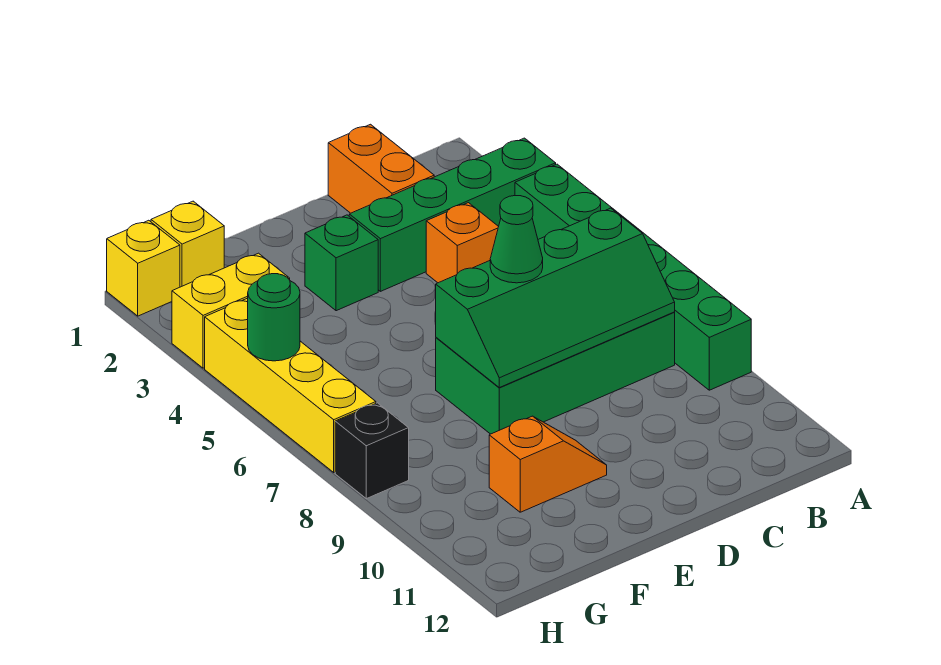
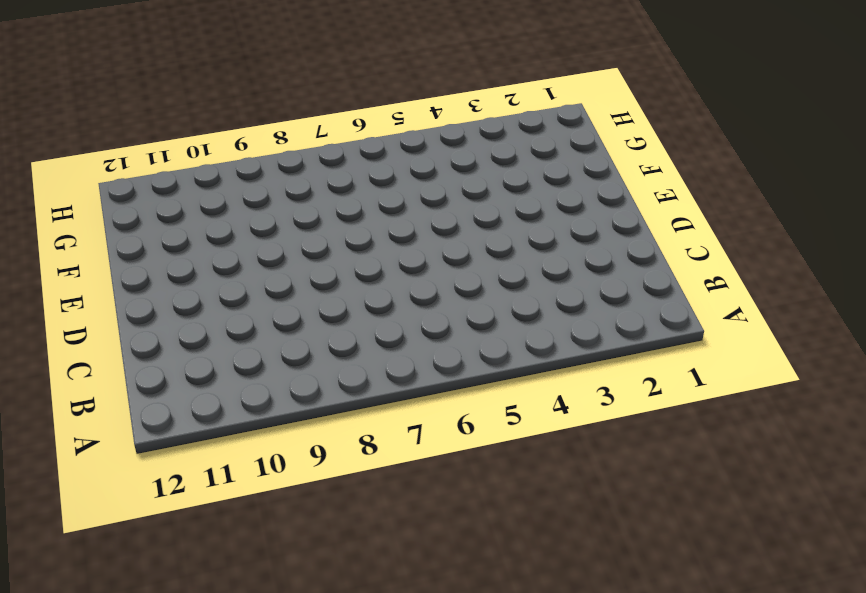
none -> green 1x4 brick [349,138,556,291]
none -> green 1x6 brick [515,164,751,390]
none -> green 2x4 brick [436,312,675,434]

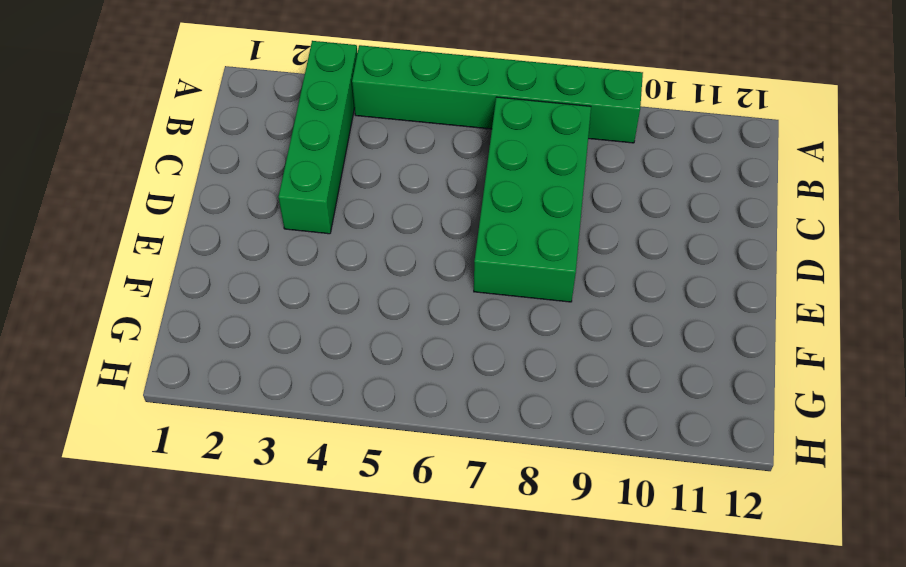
none -> orange 1x2 brick [328,124,434,213]
none -> orange 1x1 brick [426,203,499,283]
none -> green 1x1 brick [305,215,378,311]

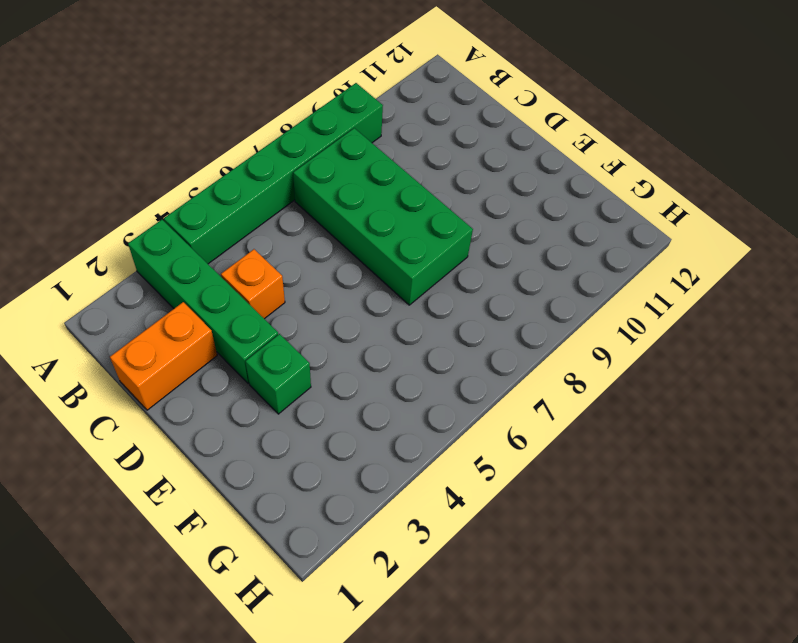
none -> orange 1x2 slope [489,416,607,512]
none -> yellow 1x1 brick [151,201,224,287]
none -> yellow 1x2 brick [172,253,290,368]

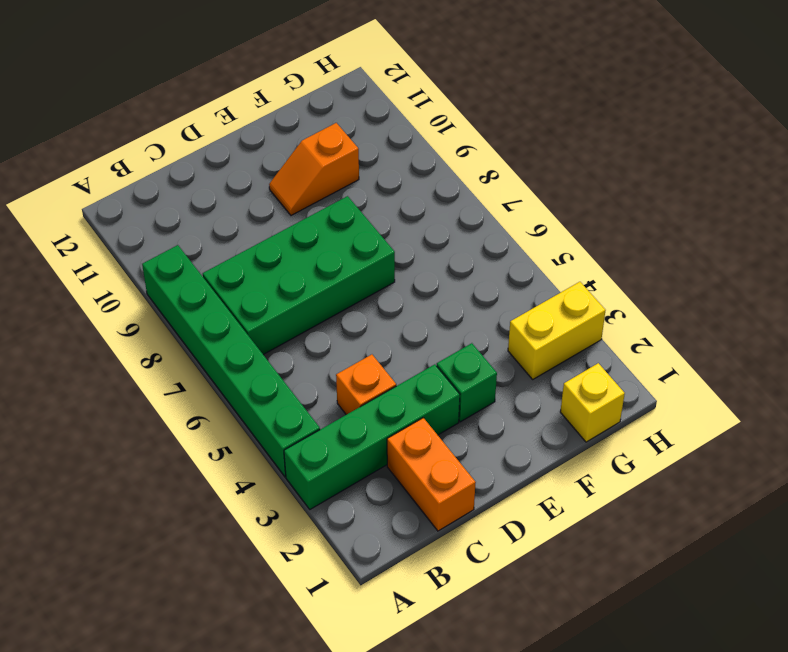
none -> yellow 1x1 brick [107,220,180,316]
none -> yellow 1x4 brick [205,299,376,472]
none -> black 1x1 brick [335,403,409,499]

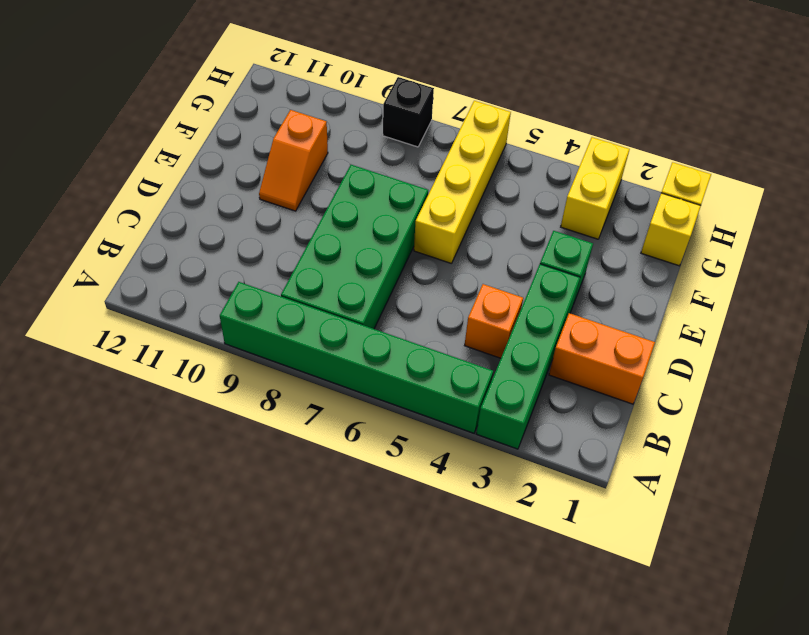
yellow 1x4 brick [414,101,511,264] -> yellow 1x4 brick turned to [205,299,376,472]
none -> green 2x4 slope [436,208,675,388]
none -> green 1x1 round brick [248,274,300,361]
none -> green 1x1 cone [490,196,543,283]

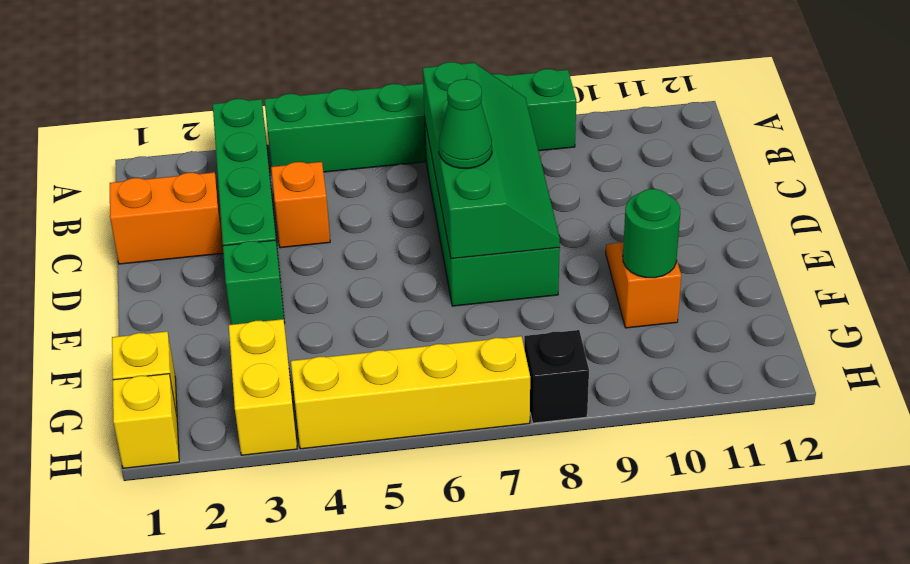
green 1x1 round brick [623,189,680,278] -> green 1x1 round brick moved to [248,274,300,361]

